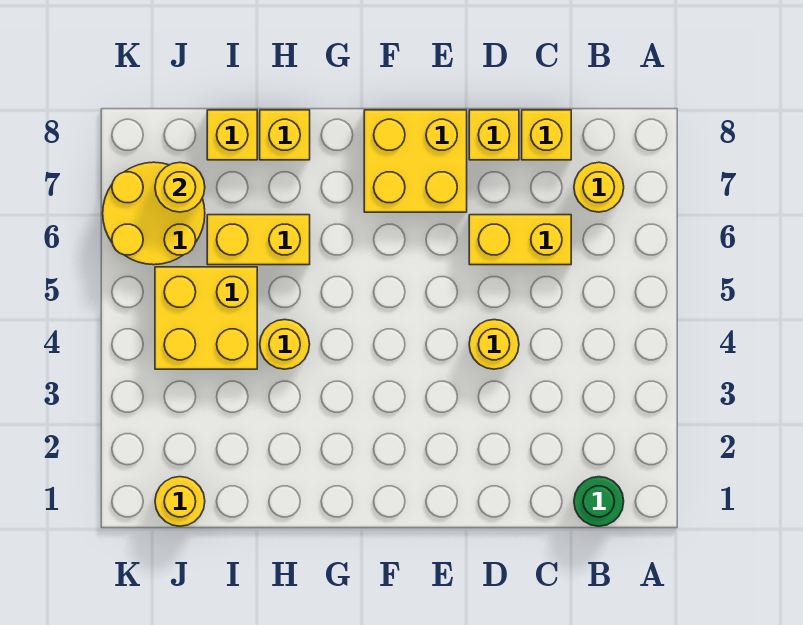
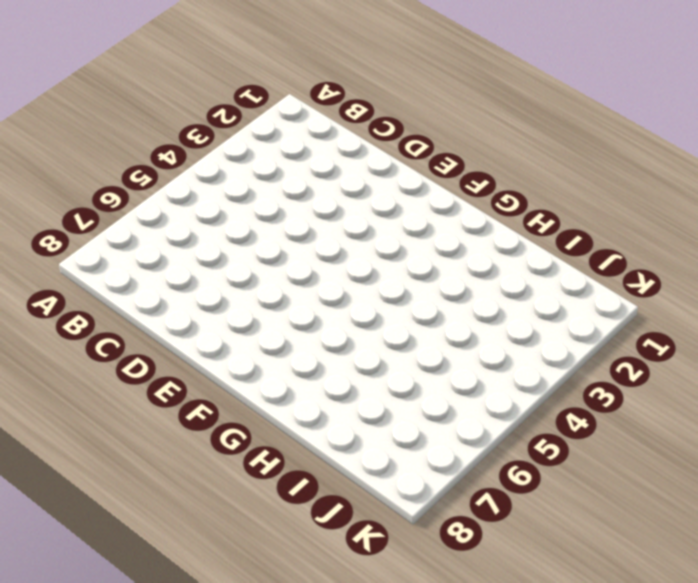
none -> green 1x1 round brick [574,477,624,526]
none -> yellow 1x1 round brick [574,162,624,212]
none -> yellow 1x2 brick [469,215,571,265]

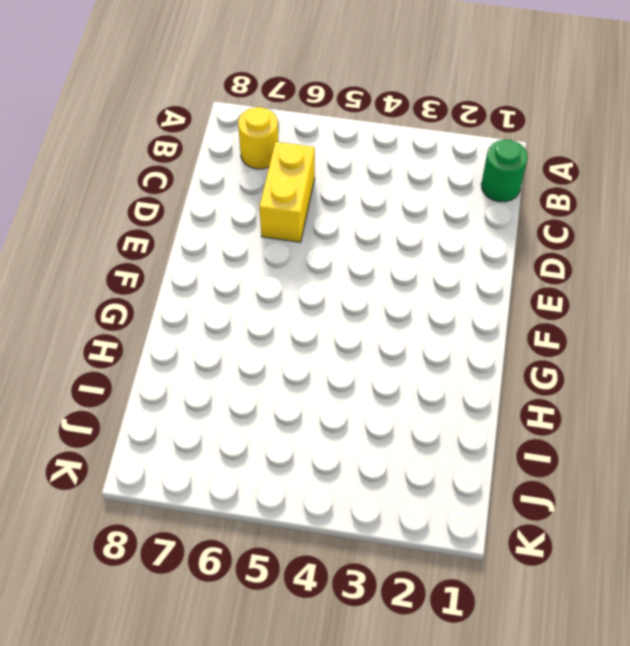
none -> yellow 1x1 brick [522,110,571,160]
none -> yellow 1x1 round brick [469,320,519,369]
none -> yellow 1x1 brick [469,110,519,160]

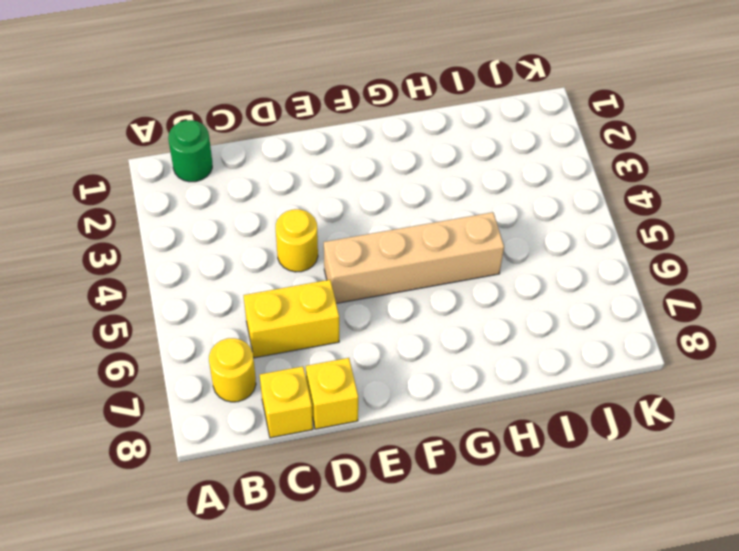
tan 1x4 brick [324,212,504,303] -> none
none -> yellow 2x2 brick [364,110,467,212]
none -> yellow 1x1 round brick [260,319,310,369]
none -> yellow 1x2 brick [207,215,310,265]

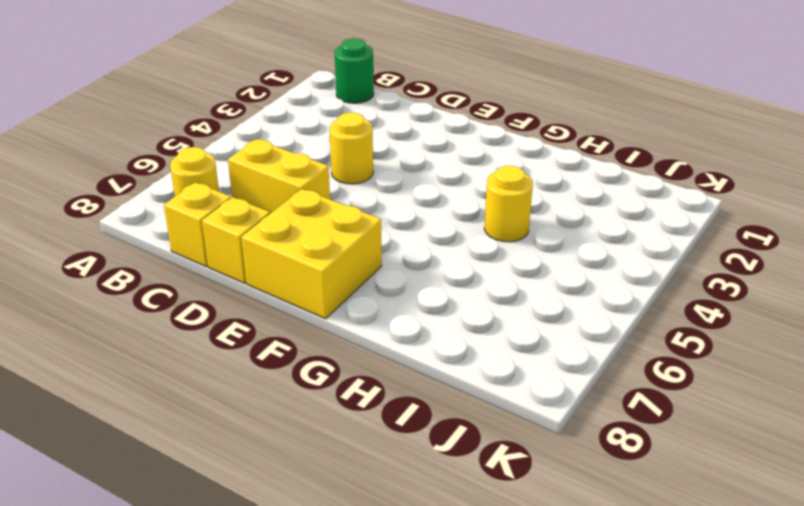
none -> yellow 1x2 brick [207,215,310,265]
none -> yellow 1x1 brick [260,110,310,160]
none -> yellow 2x2 brick [155,267,257,369]

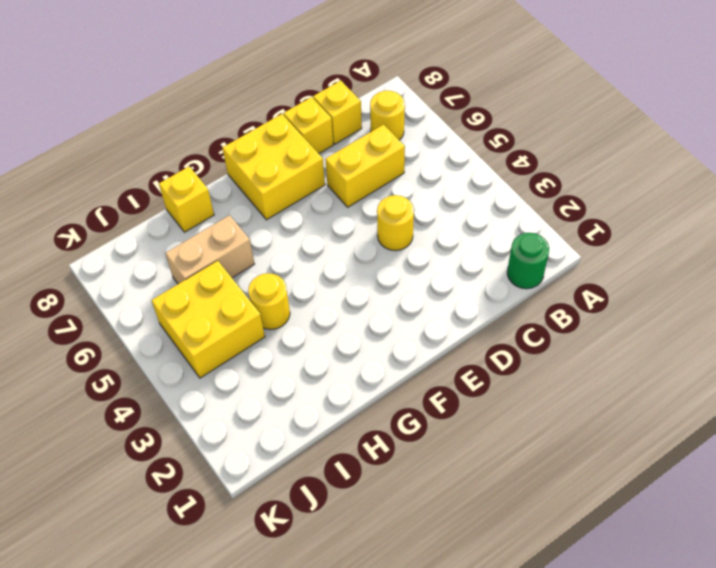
tan 1x2 brick [165,215,254,284] -> yellow 1x2 brick [207,215,310,265]
none -> yellow 1x1 brick [207,110,257,160]
none -> yellow 1x1 round brick [155,477,205,526]
none -> yellow 2x2 round brick [103,162,205,265]

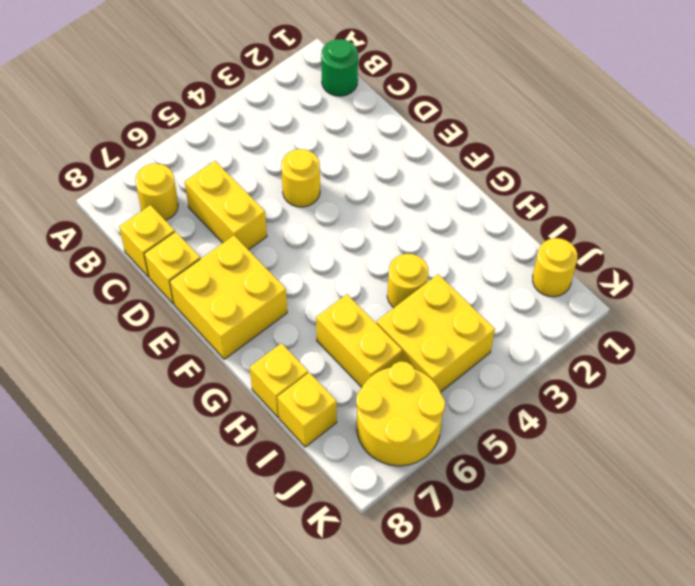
none -> yellow 1x1 round brick [155,162,205,212]

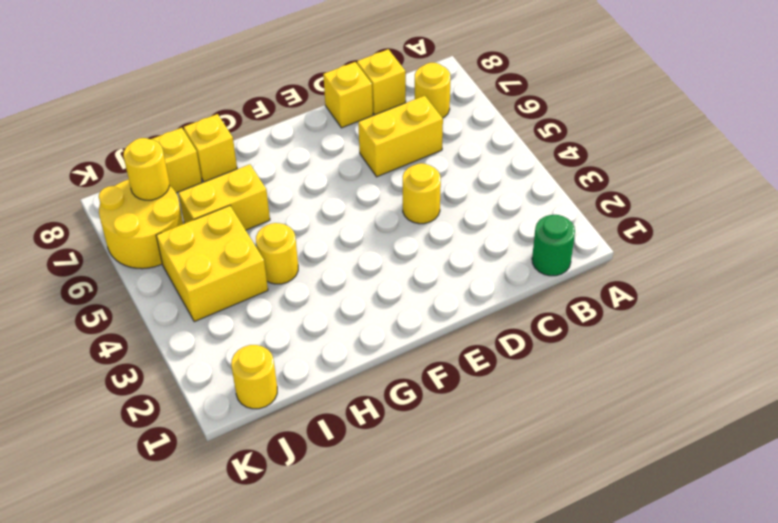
none -> yellow 2x2 brick [364,110,467,212]

